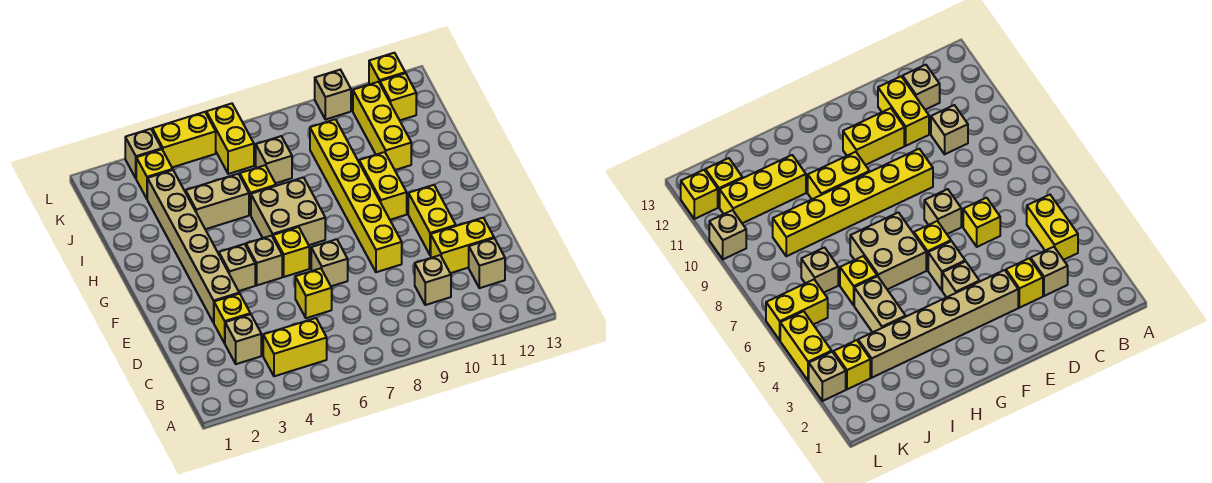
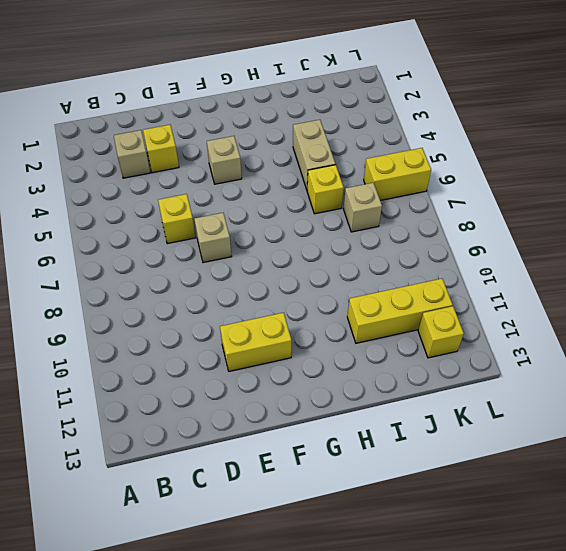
none -> yellow 1x2 brick [263,318,327,376]
none -> tan 1x1 brick [415,255,451,305]
none -> tan 1x1 brick [469,238,505,288]

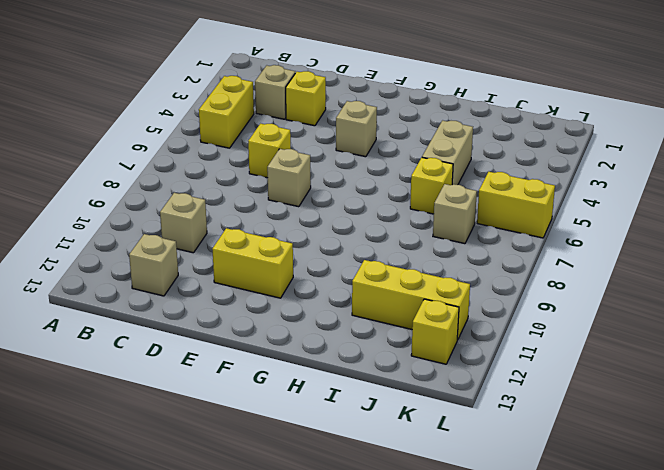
none -> yellow 1x2 brick [431,218,494,273]
none -> tan 1x6 brick [147,170,239,323]
none -> yellow 1x6 brick [310,119,402,272]

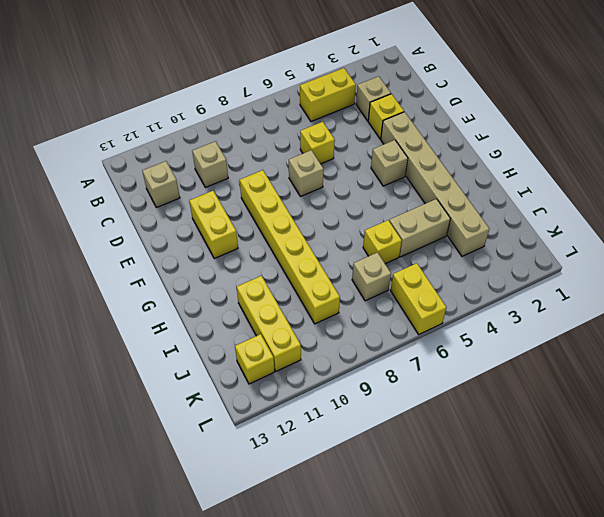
none -> yellow 1x2 brick [431,218,494,273]
none -> tan 1x1 brick [246,236,282,285]
none -> yellow 1x1 brick [273,227,309,277]

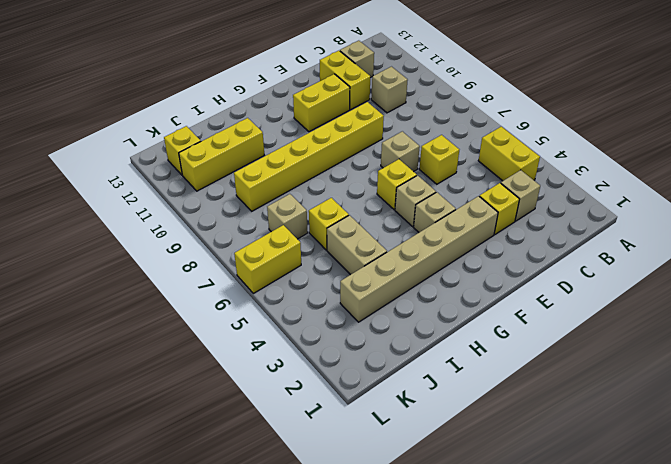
none -> tan 2x2 brick [251,177,325,245]
none -> yellow 1x2 brick [359,152,407,220]
none -> yellow 1x1 brick [136,149,173,199]

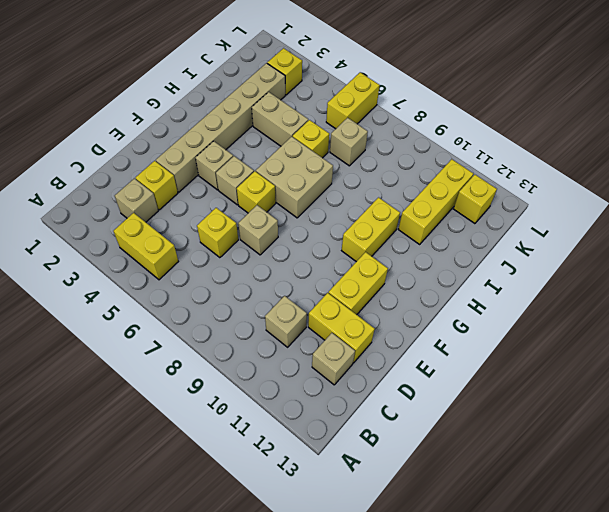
none -> yellow 1x6 brick [310,119,402,272]
none -> tan 1x1 brick [125,129,162,178]
none -> yellow 1x2 brick [152,112,216,167]

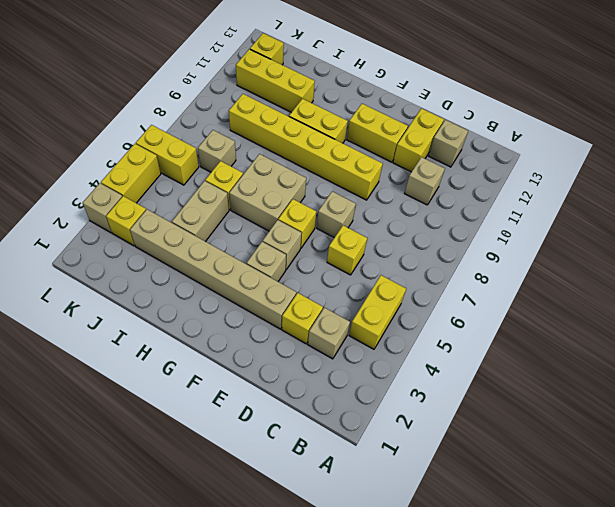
none -> tan 1x1 brick [315,70,351,120]
none -> yellow 1x1 brick [369,53,405,84]

